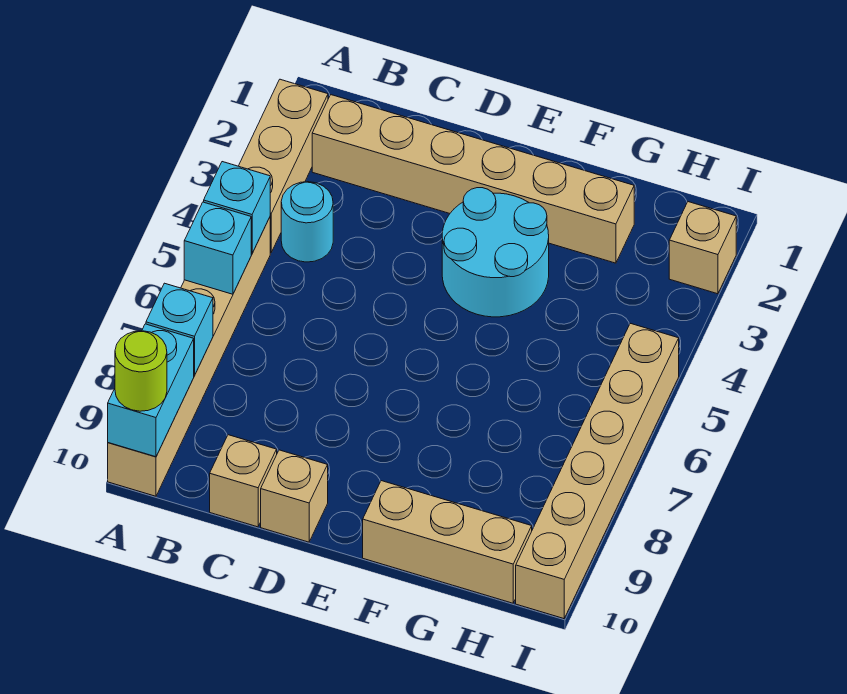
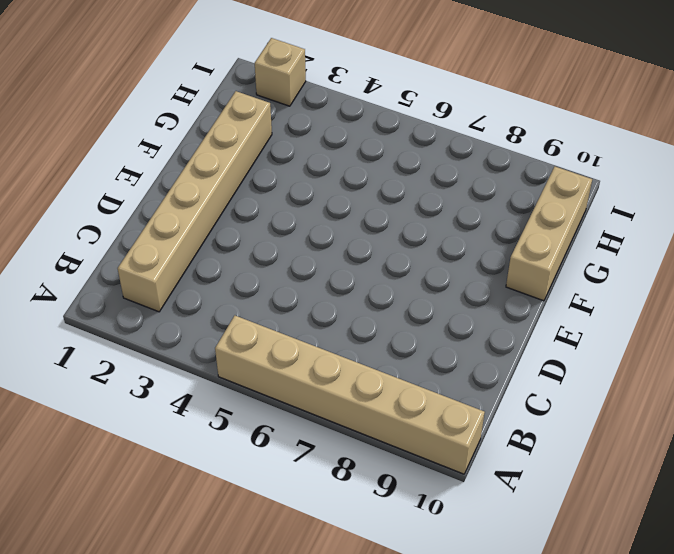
none -> tan 1x3 brick [239,79,328,253]
none -> cyan 1x1 round brick [281,182,333,262]
none -> tan 1x1 brick [210,435,277,527]

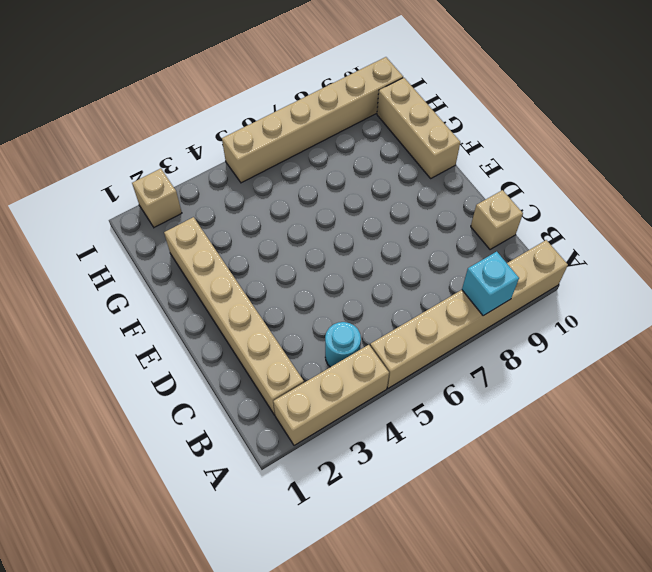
none -> tan 1x1 brick [261,450,328,542]
none -> cyan 2x2 round brick [442,188,549,317]
none -> cyan 1x1 brick [204,162,270,254]

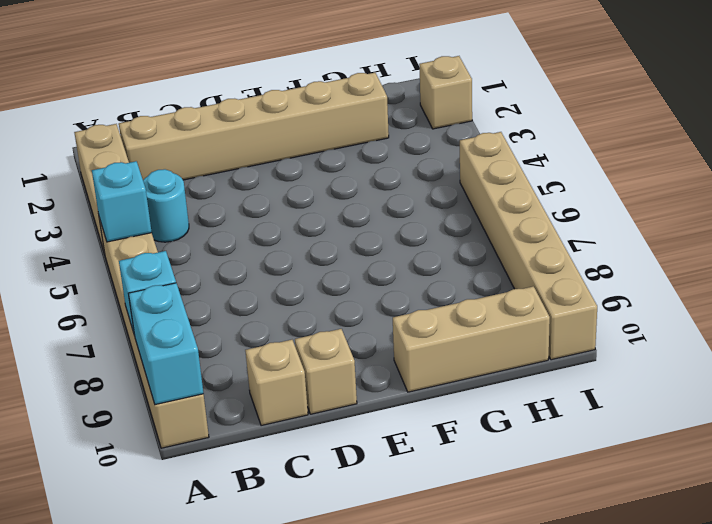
none -> cyan 2x2 round brick [442,188,549,317]
none -> cyan 1x1 brick [184,202,251,294]
none -> lime 1x1 round brick [115,331,167,411]

